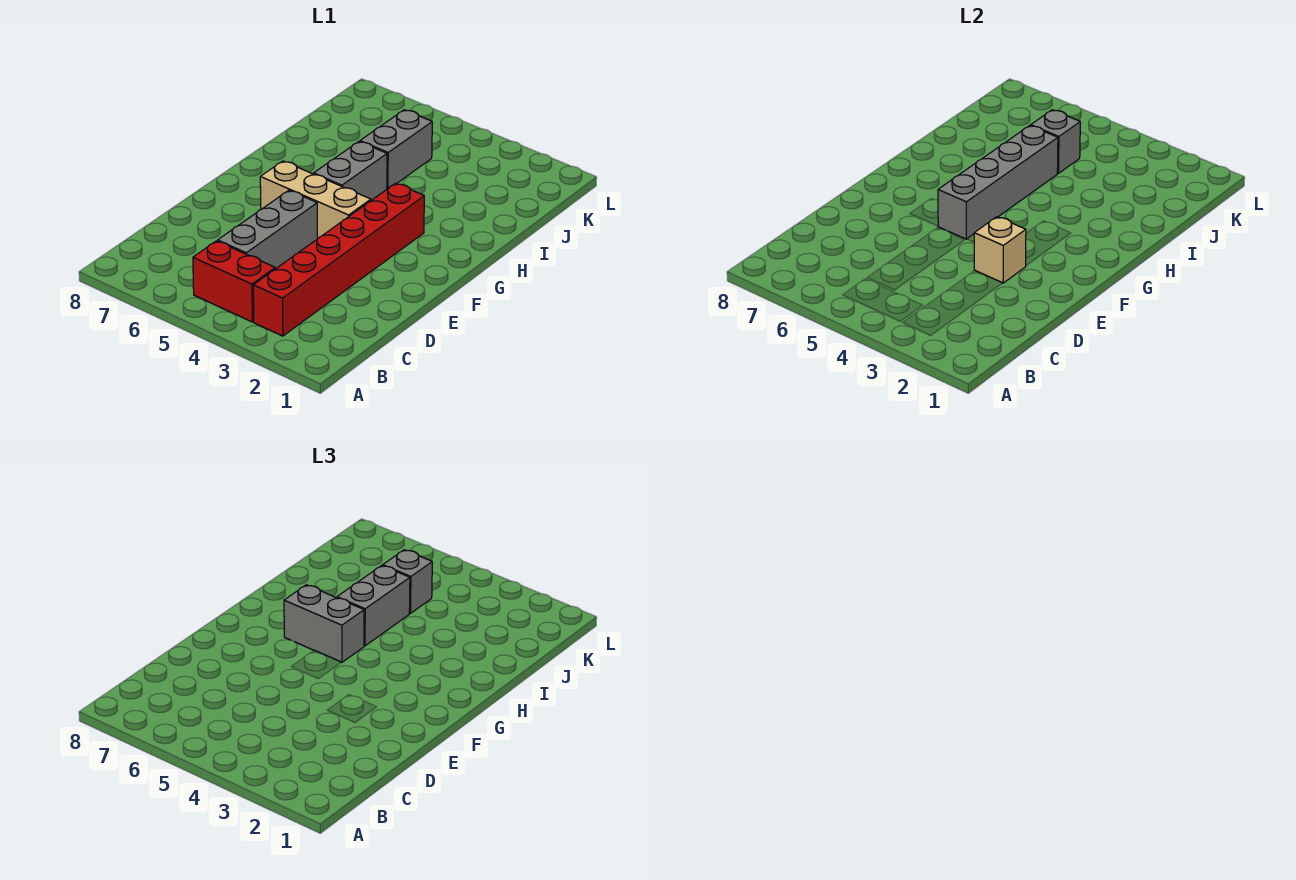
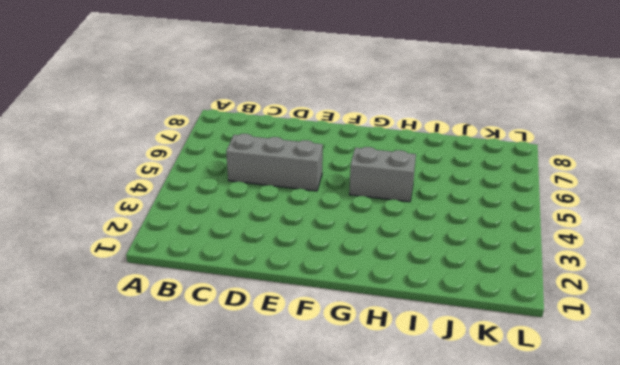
none -> red 1x6 brick [253,183,424,336]
none -> red 1x2 brick [193,241,275,322]
none -> tan 1x3 brick [260,161,371,239]

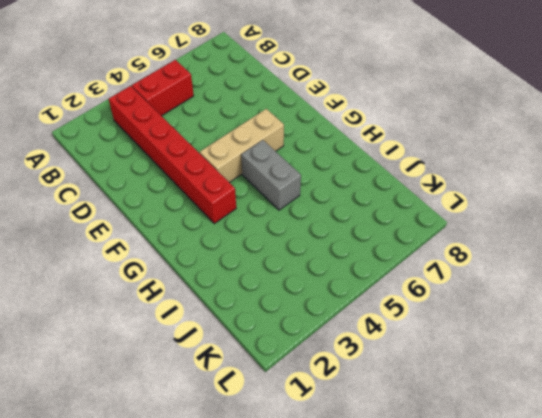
none -> grey 1x3 brick [218,190,317,269]
none -> grey 1x2 brick [360,110,432,189]
none -> tan 1x1 brick [974,217,1026,283]

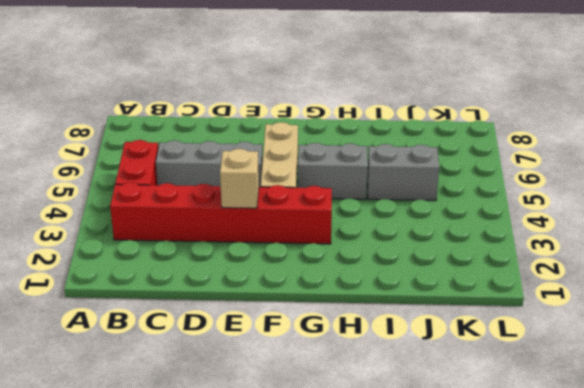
none -> grey 1x4 brick [938,126,1058,239]
none -> grey 1x1 brick [1031,110,1080,173]
none -> grey 1x2 brick [284,585,364,662]

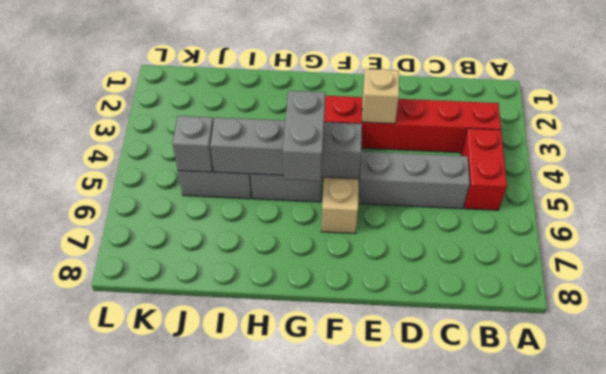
none -> grey 1x2 brick [337,566,410,646]
none -> grey 1x1 brick [383,550,432,613]

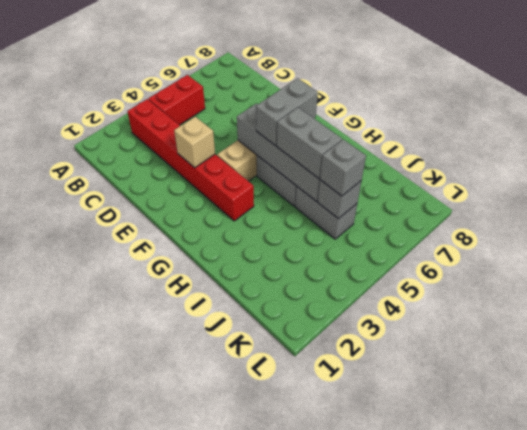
none -> grey 1x3 brick [218,190,317,269]

